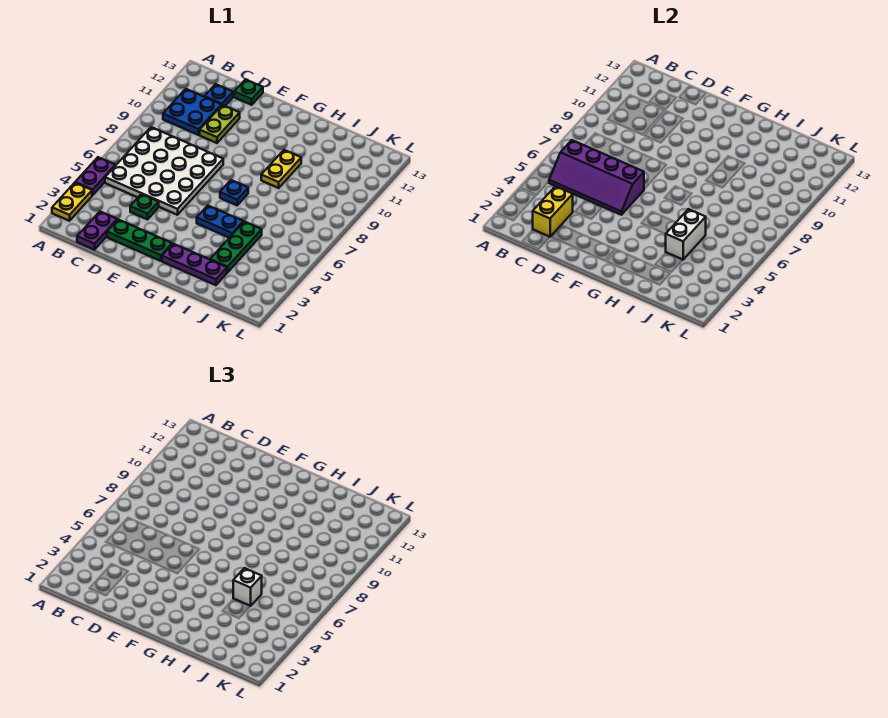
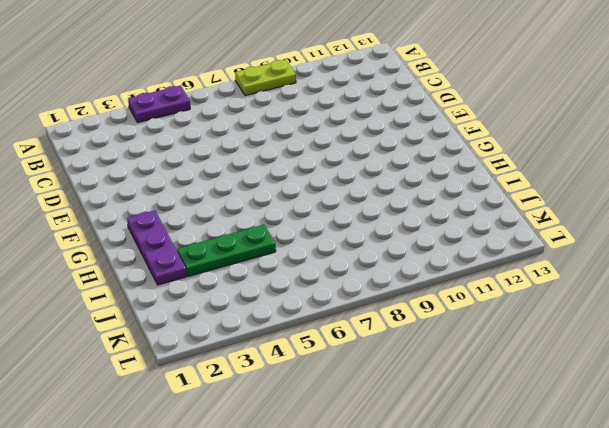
lime 1x2 plate [235,60,296,96] -> lime 1x2 plate moved to [200,105,240,143]
none -> yellow 1x2 plate [52,183,92,221]
none -> white 4x4 plate [105,127,223,215]
none -> blue 2x2 plate [163,89,221,135]

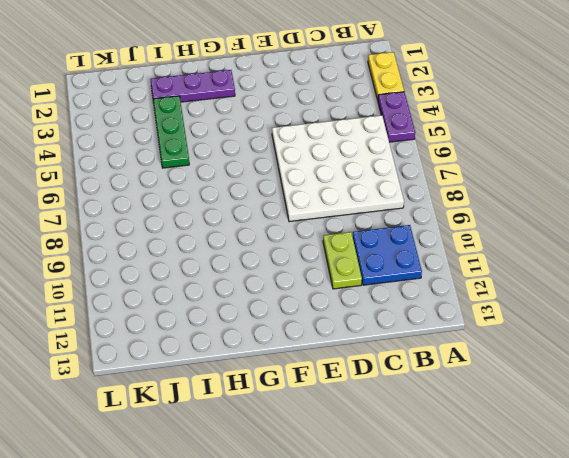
none -> purple 1x2 plate [77,212,117,250]
none -> blue 1x1 plate [205,84,233,106]
none -> green 1x3 plate [107,220,172,261]

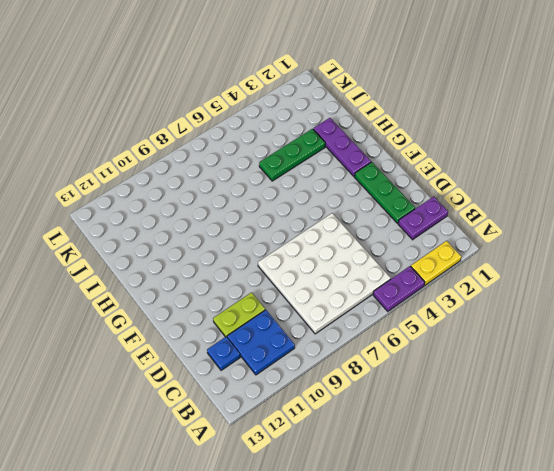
none -> green 1x1 plate [130,194,159,220]
none -> green 1x1 plate [234,79,263,105]
none -> blue 1x2 plate [197,206,243,238]

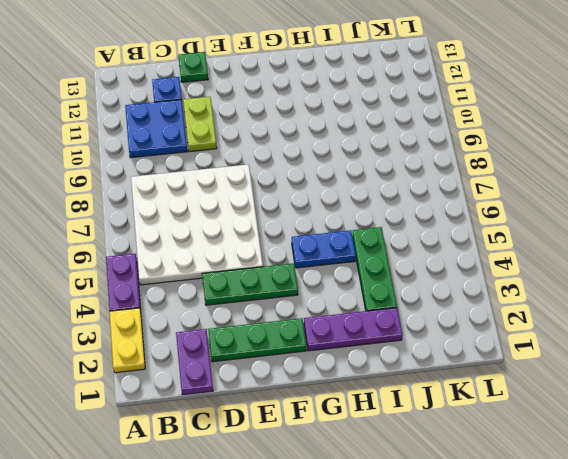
green 1x3 plate [202,263,298,305] -> green 1x1 plate [130,194,159,220]
none -> blue 1x1 plate [220,180,248,205]
none -> yellow 1x2 plate [261,150,301,188]
none -> purple 2x4 slope [549,140,644,215]

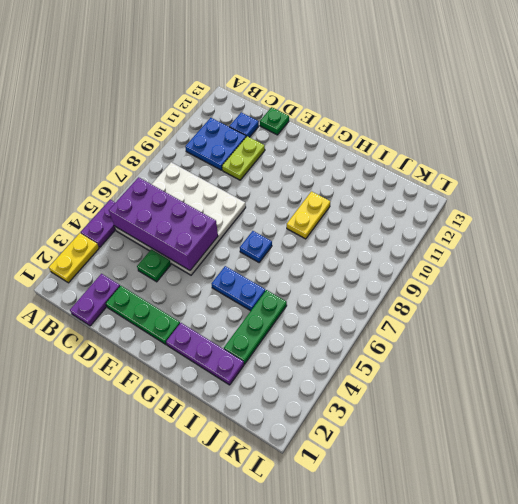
purple 2x4 brick [109,177,218,270] -> purple 2x4 slope [549,140,644,215]
none -> yellow 1x2 brick [533,186,573,237]
none -> white 1x2 brick [666,209,706,260]
none -> white 1x1 brick [233,568,262,606]

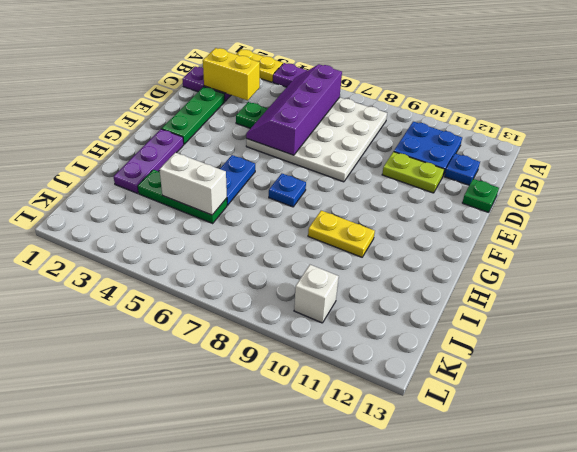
white 1x1 brick [294,265,339,323] -> white 1x1 brick moved to [233,568,262,606]

